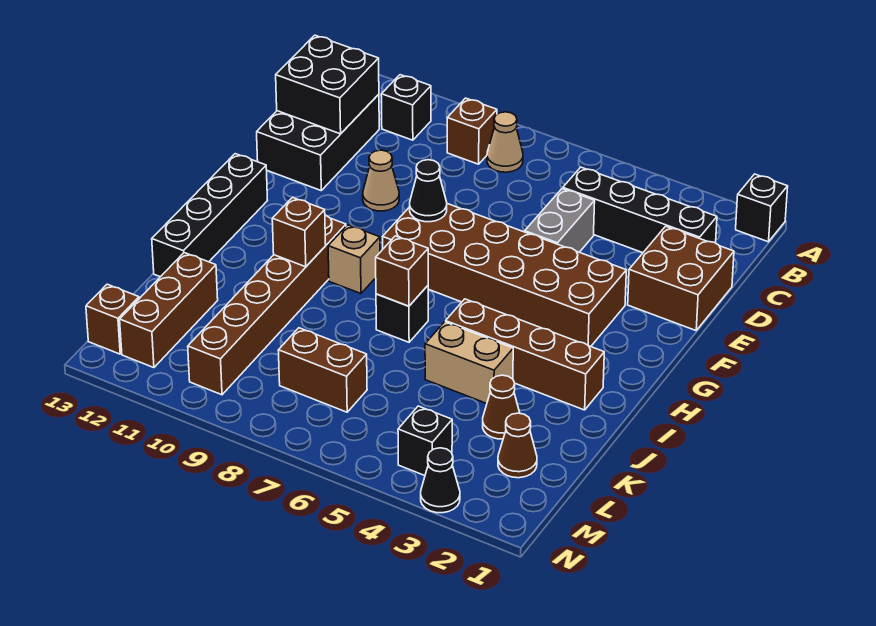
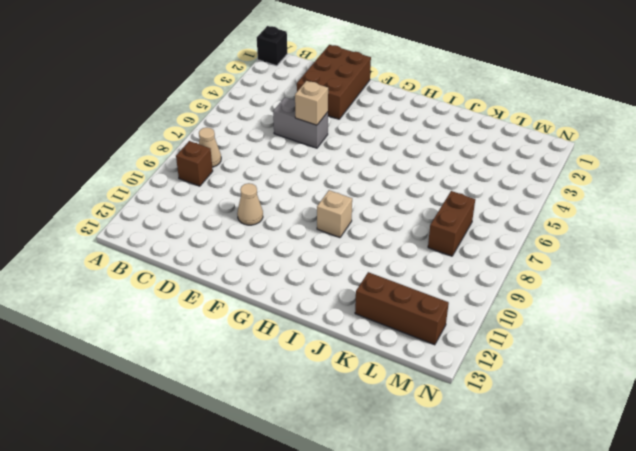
brown 2x3 brick [297,45,371,119] -> brown 2x2 brick [628,226,734,330]
tan 1x1 brick [295,81,328,125] -> none
none -> black 1x1 brick [381,75,431,140]
none -> black 1x4 brick [563,167,717,253]
none -> black 2x3 brick [257,94,379,190]

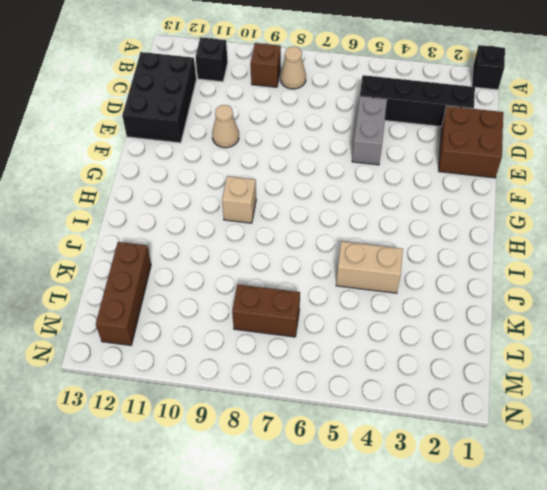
none -> brown 2x6 brick [383,204,626,347]
none -> black 1x4 brick [152,154,268,277]
none -> brown 1x6 brick [188,215,346,395]

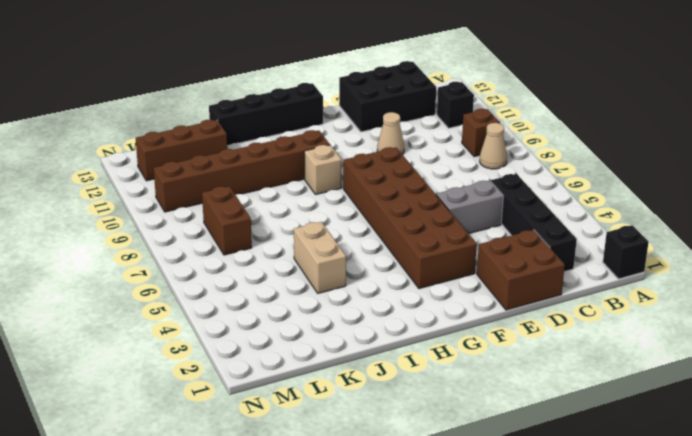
none -> brown 1x4 brick [446,299,604,410]
none -> black 1x1 brick [376,286,428,342]
none -> brown 1x1 cone [483,375,520,439]

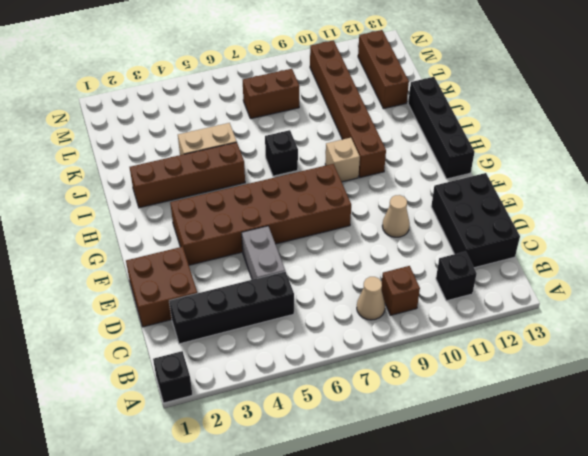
none -> brown 1x1 cone [483,375,520,439]
none -> brown 1x1 cone [498,413,537,478]
none -> black 1x1 brick [398,406,452,476]

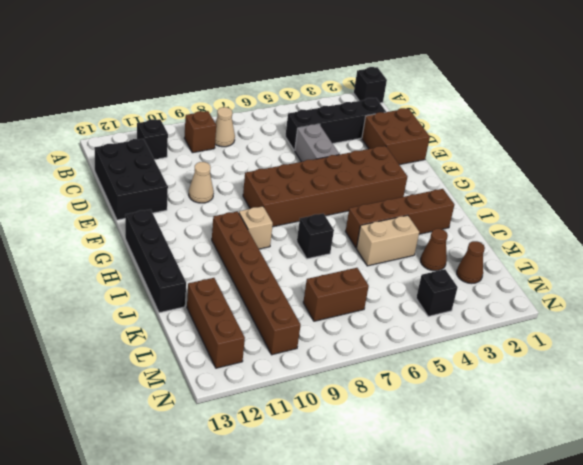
none -> brown 1x1 brick [86,284,139,354]
none -> black 1x1 cone [421,448,460,513]
none -> black 2x2 brick [276,35,379,134]

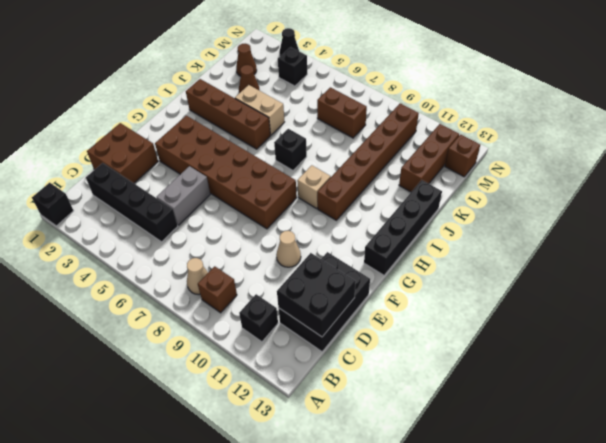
none -> black 1x1 cone [410,160,447,222]
none -> brown 1x1 brick [376,236,428,306]
none -> brown 1x1 brick [272,198,326,267]

